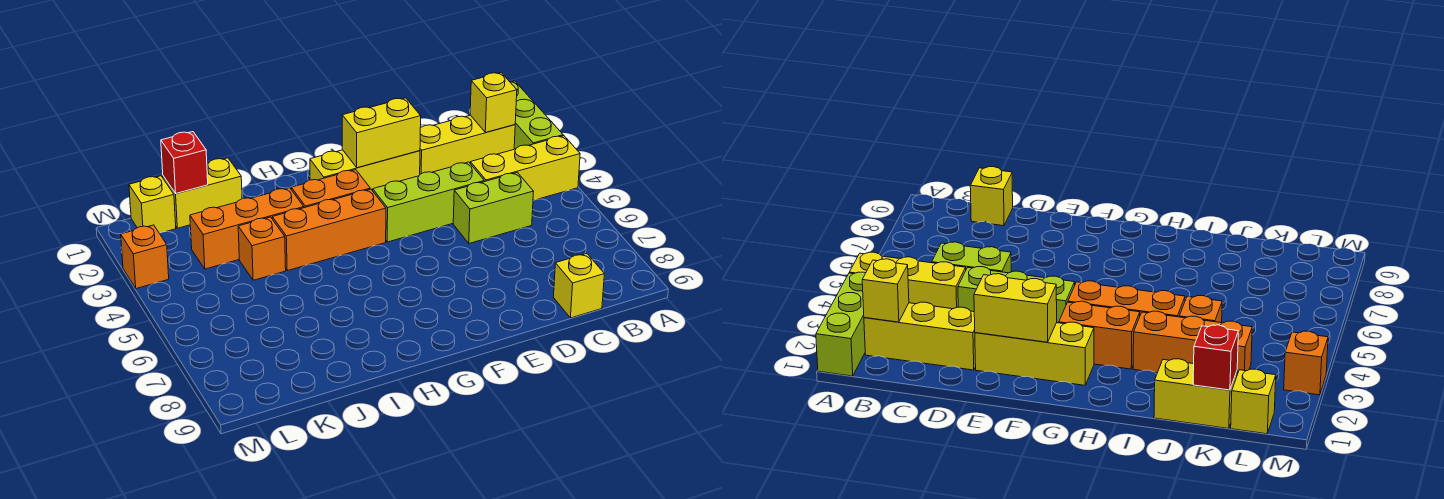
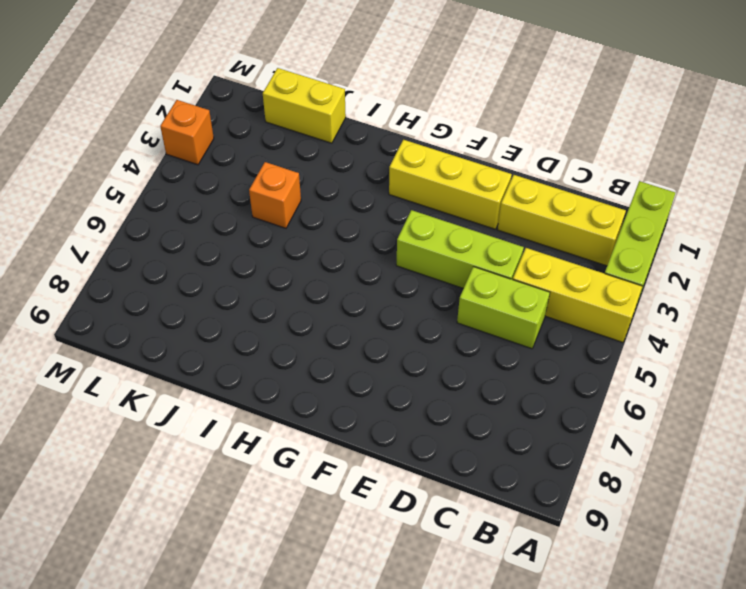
none -> yellow 1x1 brick [553,254,604,318]
none -> orange 1x2 brick [291,170,370,208]
none -> orange 1x3 brick [272,189,386,271]

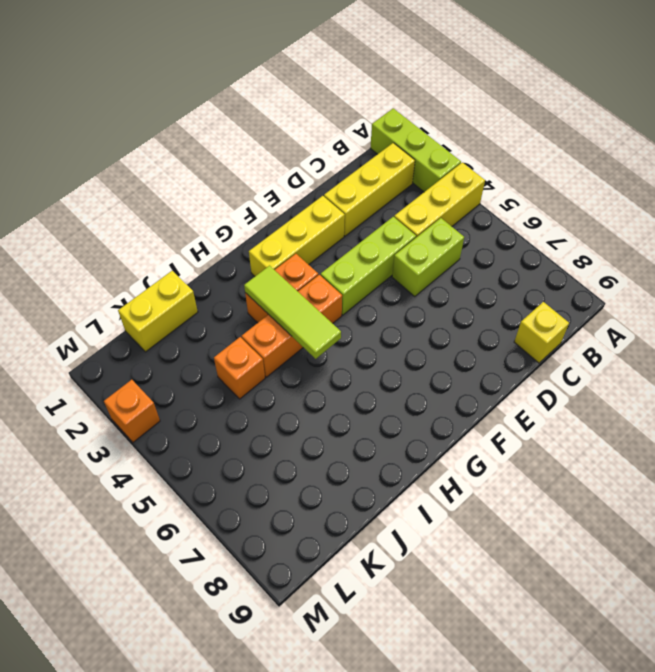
lime 1x3 tile [244,266,341,359] -> none
none -> orange 1x3 brick [190,188,304,269]
none -> yellow 1x1 brick [129,176,176,233]
none -> yellow 1x1 brick [470,73,517,132]

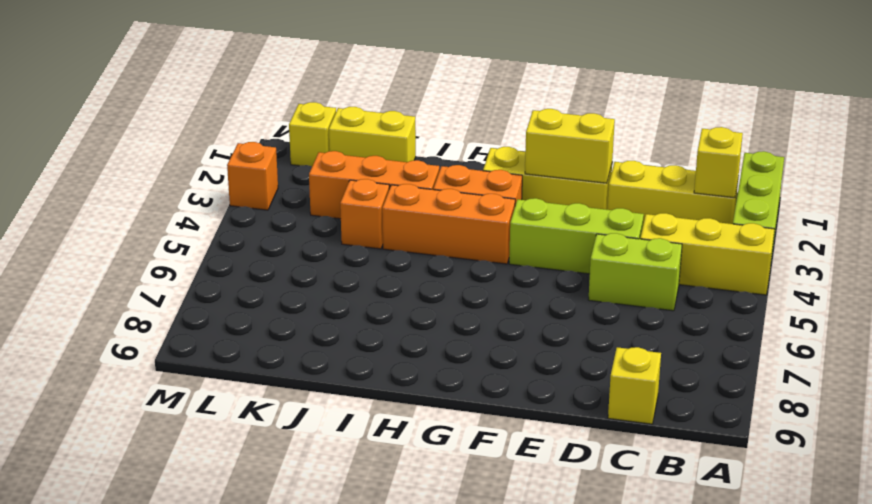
none -> red 1x1 brick [161,132,208,194]

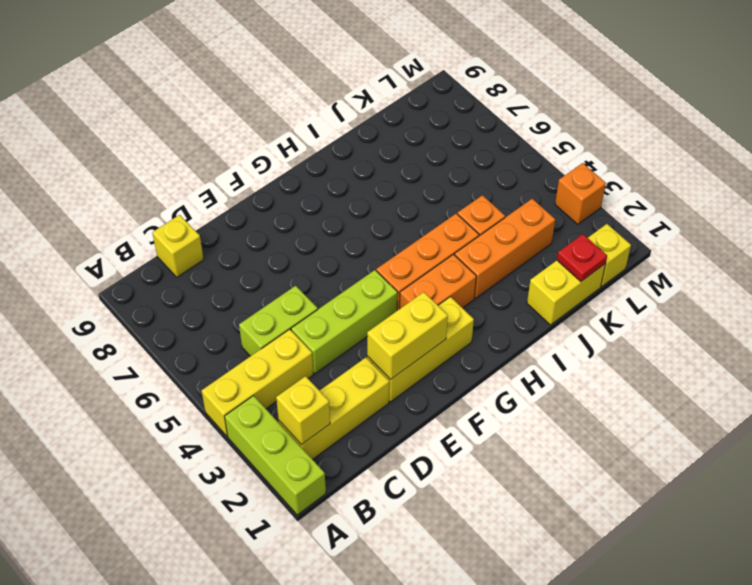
red 1x1 plate [557,234,607,282] -> red 1x1 brick [161,132,208,194]

